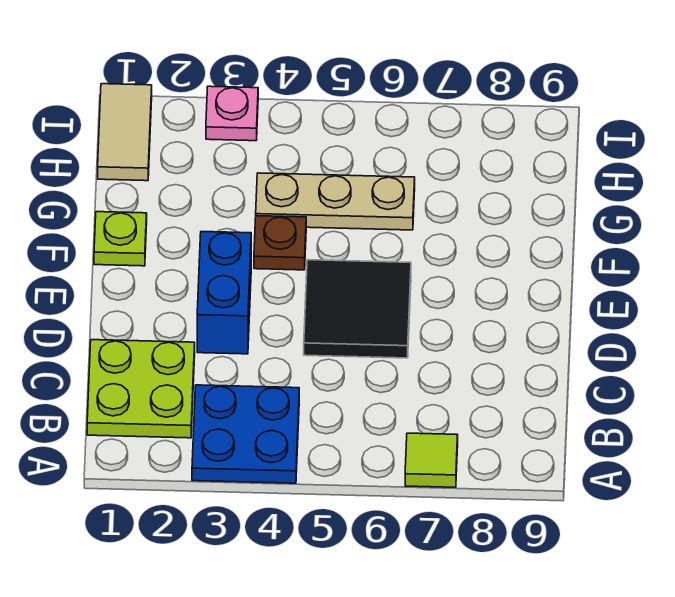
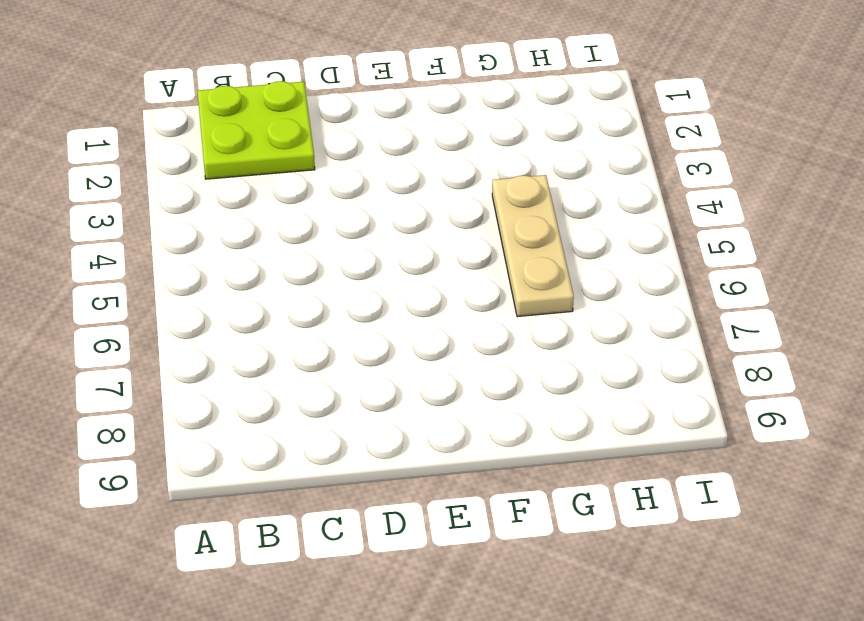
none -> blue 2x2 plate [192,385,299,483]
none -> lime 1x1 tile [405,433,458,487]

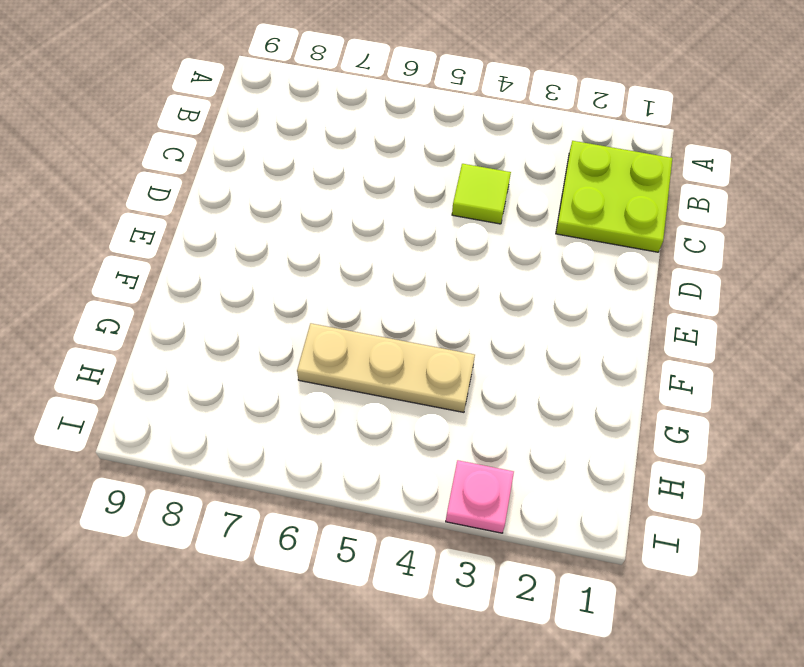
lime 1x1 tile [452,164,511,224] -> lime 1x1 tile moved to [405,433,458,487]
none -> blue 2x2 plate [192,385,299,483]
none -> blue 1x2 brick [197,232,251,354]

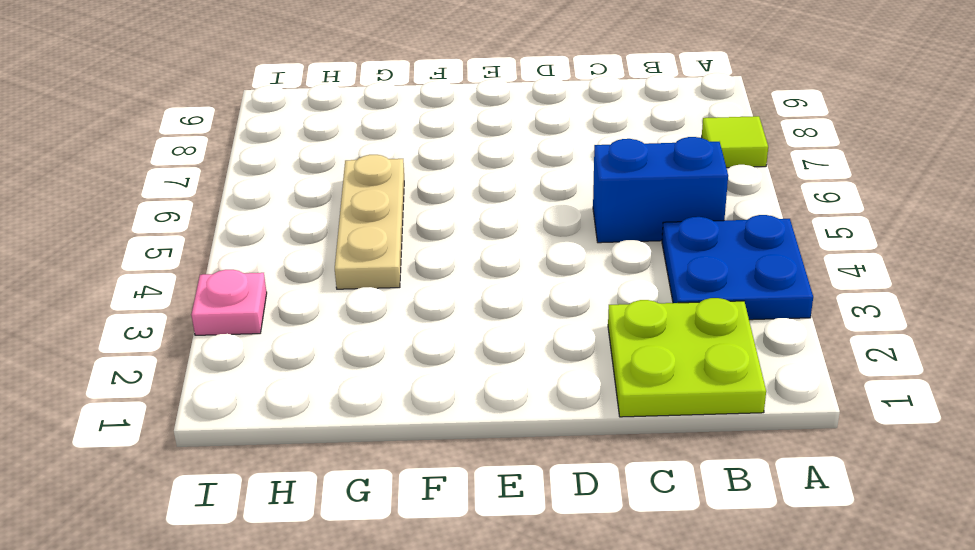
blue 1x2 brick [593,137,728,243] -> blue 1x2 brick moved to [197,232,251,354]
none -> black 2x2 tile [304,260,411,358]
none -> lime 1x1 plate [94,212,147,266]

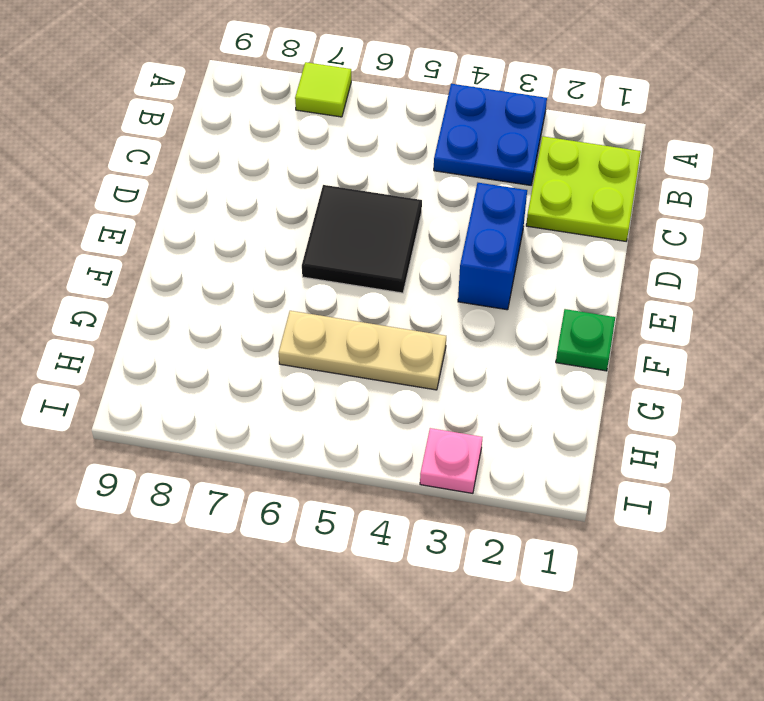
green 1x1 plate [556,309,615,371] -> lime 1x1 plate [94,212,147,266]
none -> brown 1x1 plate [254,216,306,270]
none -> tan 1x2 tile [98,84,152,181]

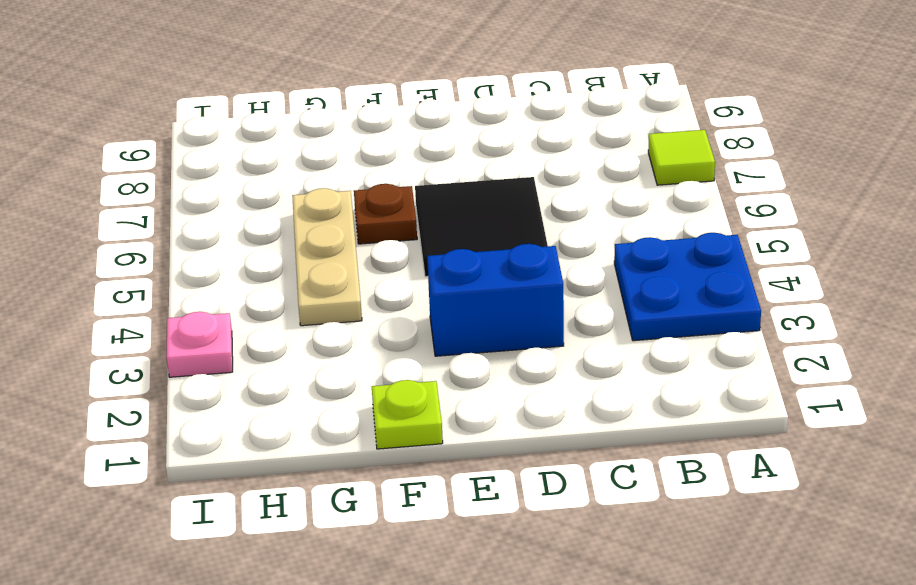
brown 1x1 plate [354,184,417,244] -> brown 1x1 plate moved to [254,216,306,270]
none -> lime 2x2 plate [87,340,195,438]
none -> tan 1x2 tile [98,84,152,181]

